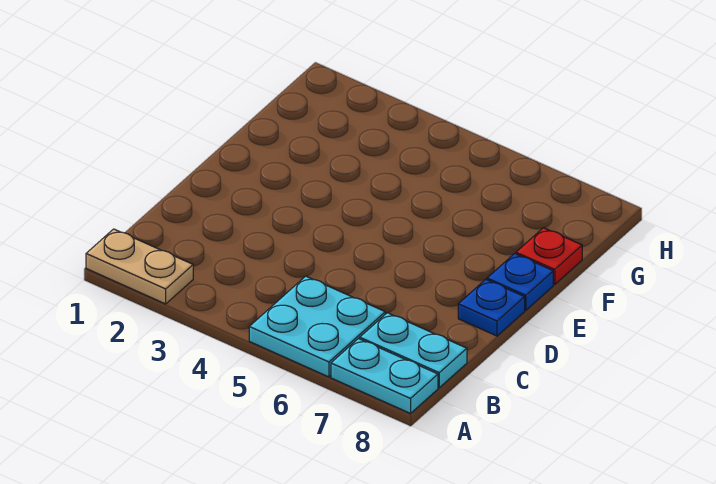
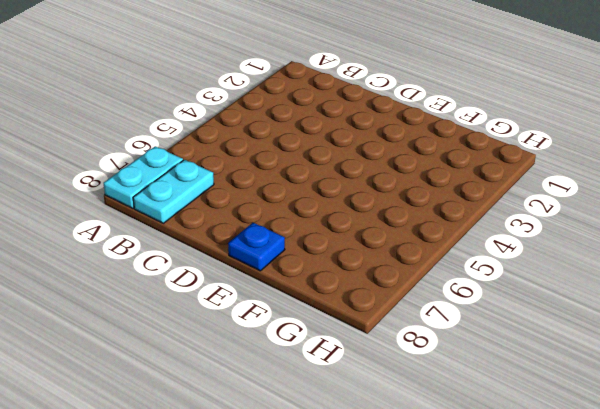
none -> tan 1x2 plate [86,229,193,304]
none -> cyan 2x2 plate [249,276,385,377]

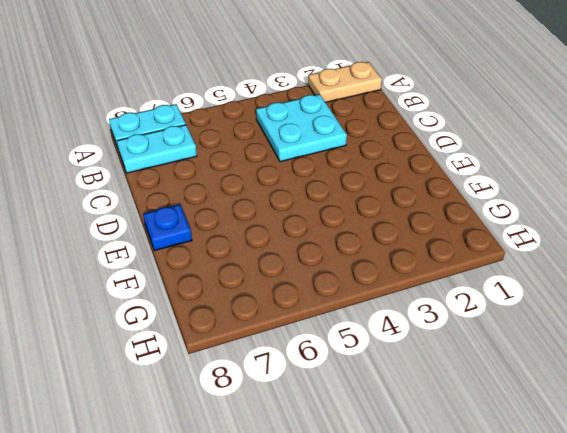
cyan 2x2 plate [256,94,347,162] -> cyan 2x2 plate moved to [249,276,385,377]
none -> blue 1x1 plate [458,279,525,336]
none -> red 1x1 plate [516,228,582,284]

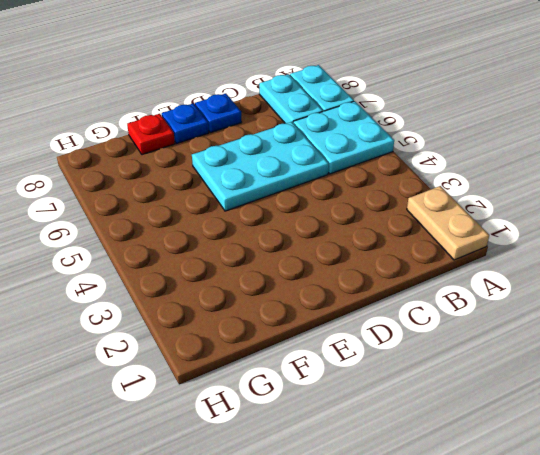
cyan 2x3 plate [192,122,329,211] -> none

